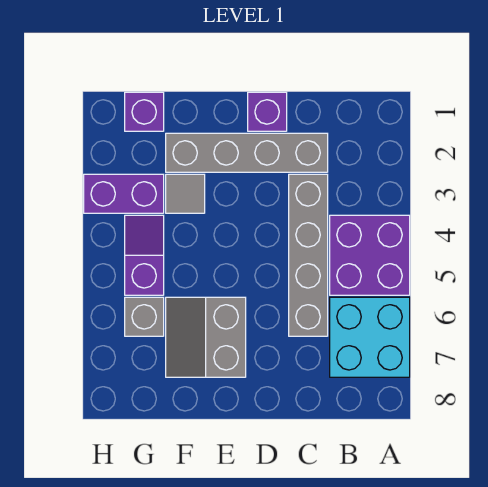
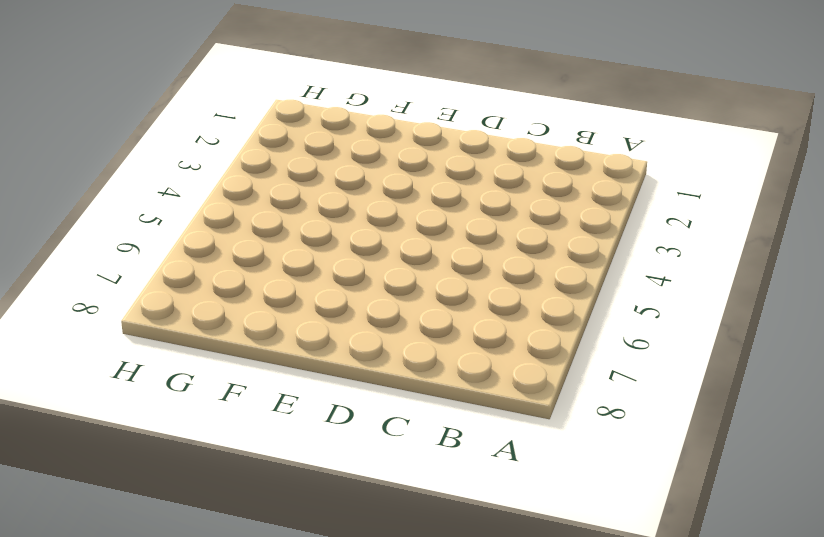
none -> purple 2x2 brick [330,215,410,295]
none -> cyan 2x2 brick [330,297,410,377]

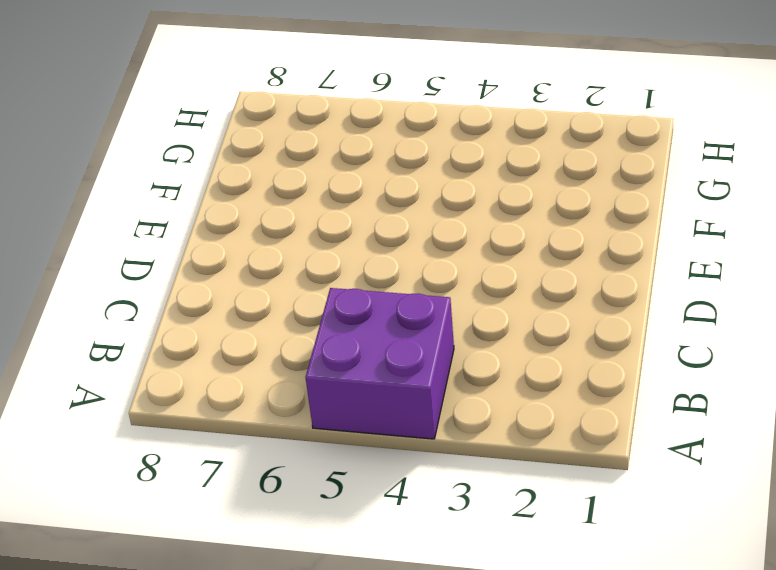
none -> cyan 2x2 brick [330,297,410,377]
none -> grey 1x4 brick [166,133,328,172]

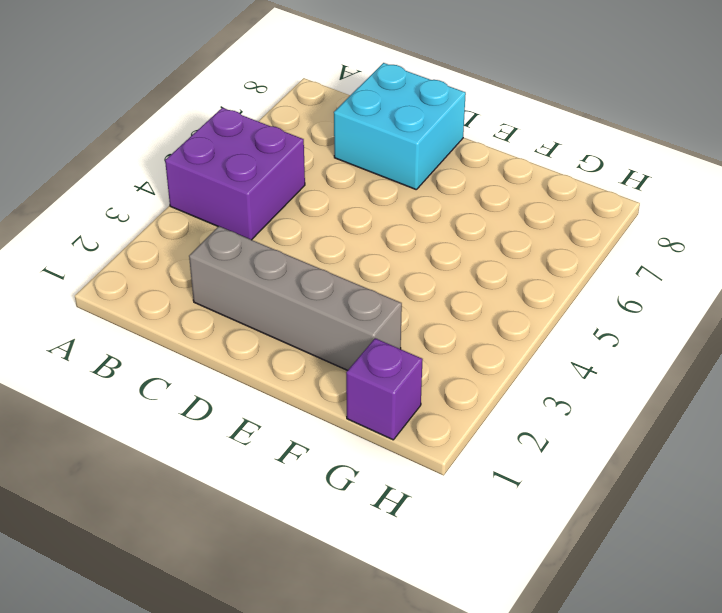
cyan 2x2 brick [334,63,466,190] -> cyan 2x2 brick moved to [330,297,410,377]
none -> grey 1x4 brick [289,174,328,336]
none -> purple 1x1 brick [248,92,287,131]

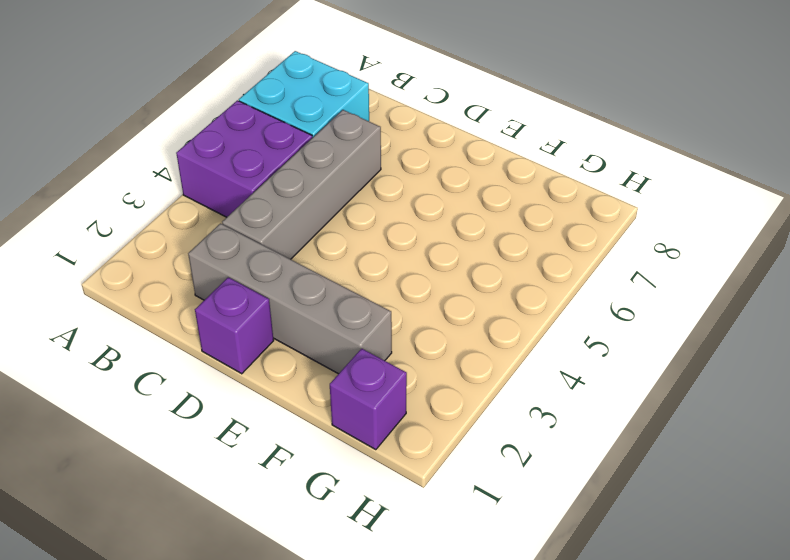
none -> grey 2x2 slope [166,297,246,377]
none -> grey 1x1 tile [166,174,205,213]

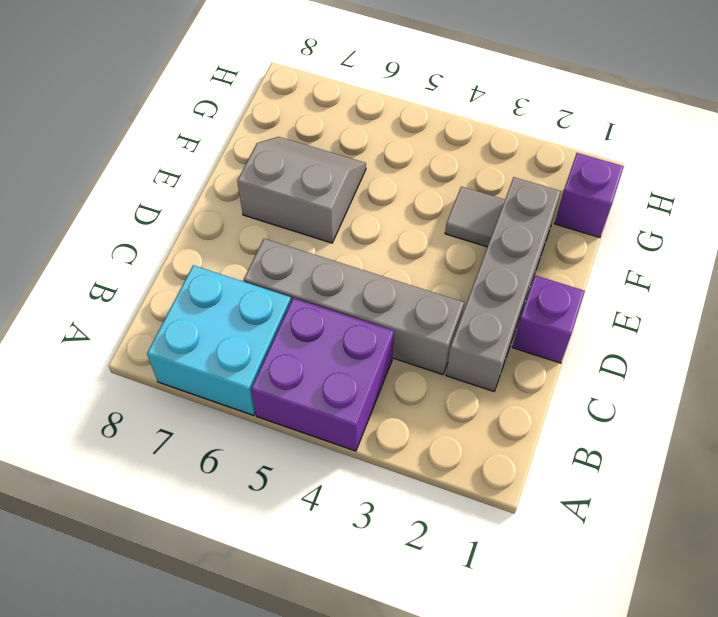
none -> purple 1x2 brick [84,174,164,213]
none -> purple 1x2 slope [125,215,164,295]

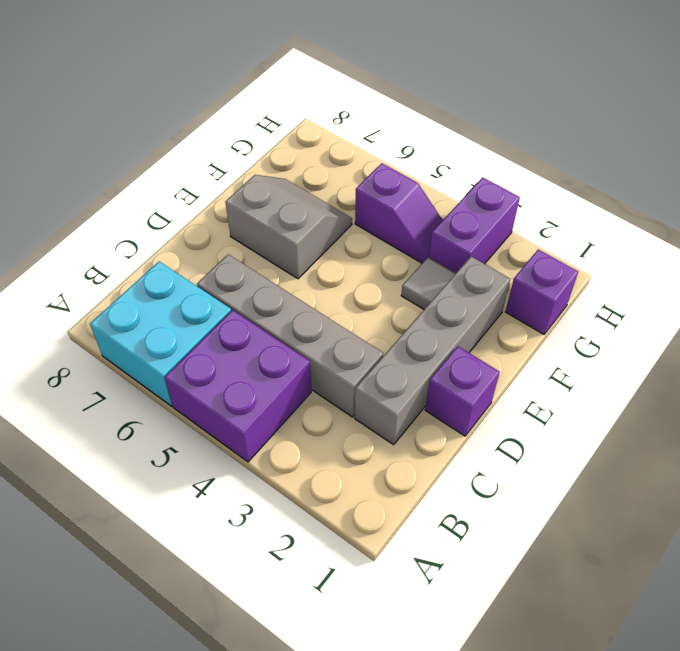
none -> grey 1x1 brick [125,297,164,336]

